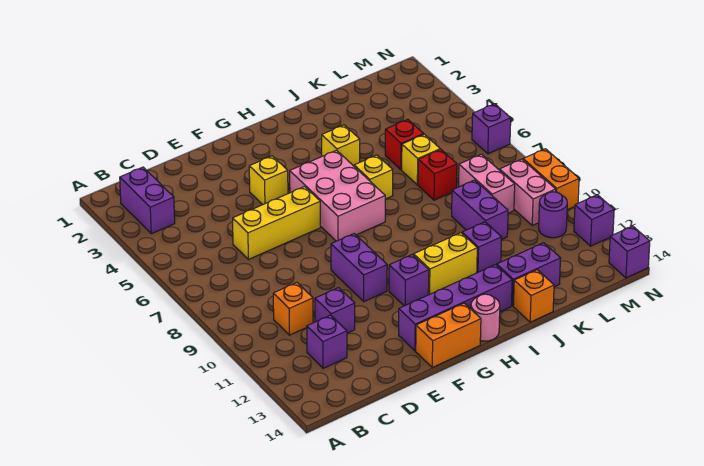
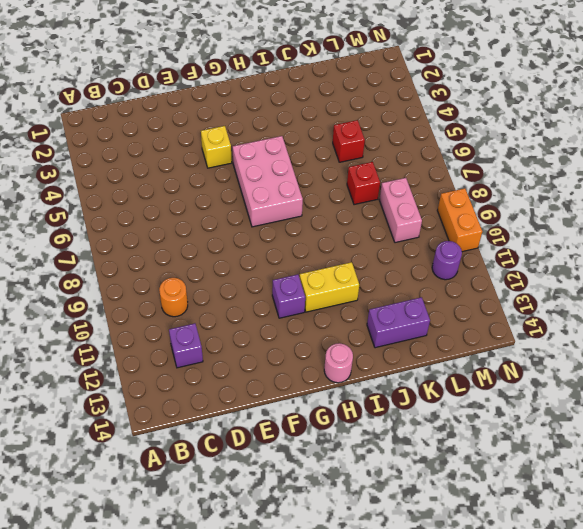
orange 1x1 round brick [159,278,188,317] -> orange 1x1 brick [273,283,313,335]
none -> purple 1x2 brick [120,167,175,234]
none -> yellow 1x3 brick [233,187,320,259]
none -> purple 1x1 brick [315,288,355,333]

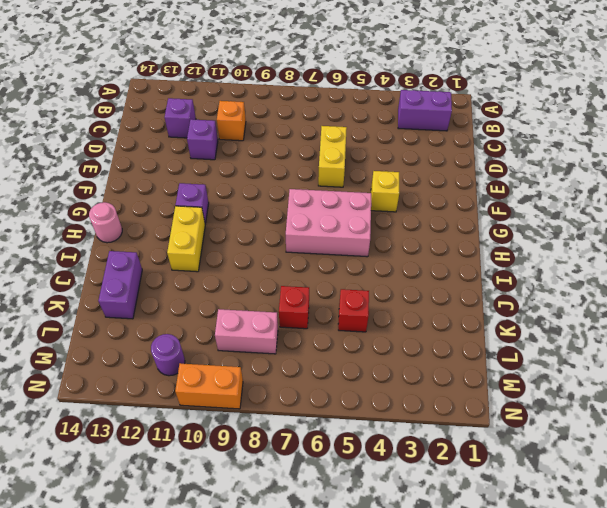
yellow 1x2 brick [318,126,347,187] -> yellow 1x3 brick [233,187,320,259]
none -> purple 1x2 brick [331,234,387,301]
none -> purple 1x4 brick [399,265,512,351]
none -> orange 1x2 brick [416,303,481,367]

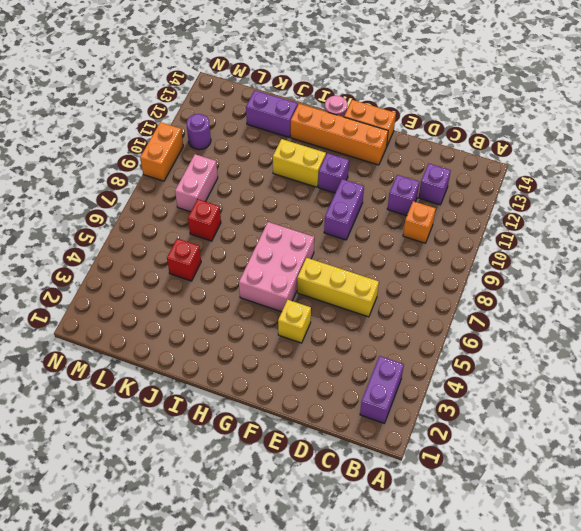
orange 1x4 brick [291,104,388,165] -> purple 1x4 brick [399,265,512,351]
none -> yellow 1x1 brick [322,125,360,166]
none -> yellow 1x1 brick [354,155,393,199]
none -> purple 1x1 brick [462,222,501,273]

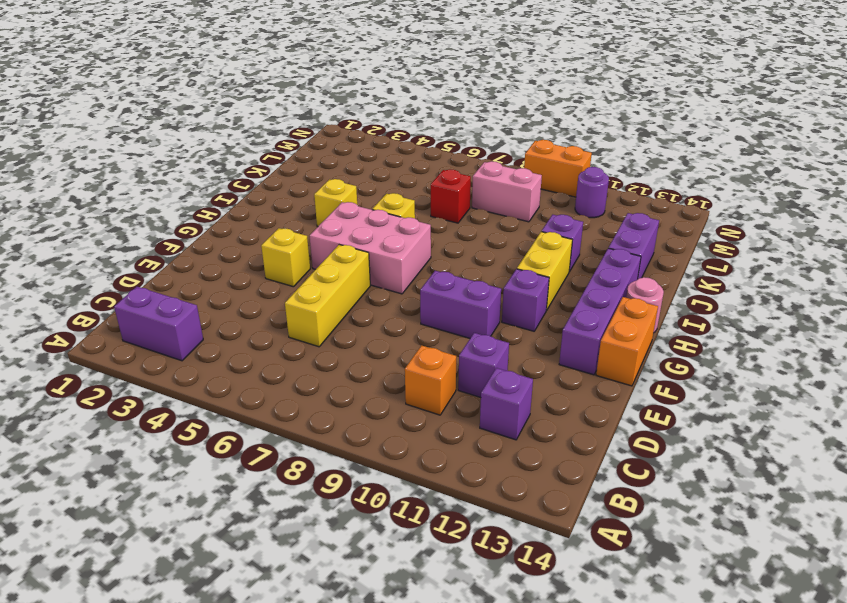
none -> orange 1x1 brick [513,270,554,322]
none -> red 1x1 brick [385,119,424,170]
none -> yellow 1x1 brick [402,134,440,185]

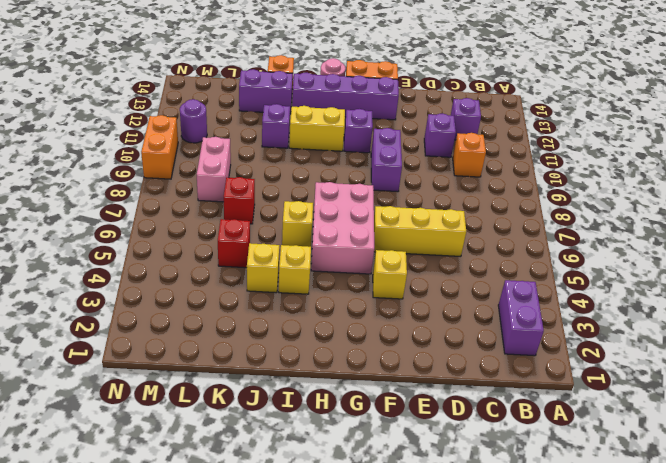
yellow 1x1 brick [247,243,279,293] -> yellow 1x1 brick moved to [402,134,440,185]
none -> purple 1x2 brick [452,180,508,240]
none -> pink 1x2 brick [500,159,556,225]
none -> purple 1x1 brick [472,104,511,154]

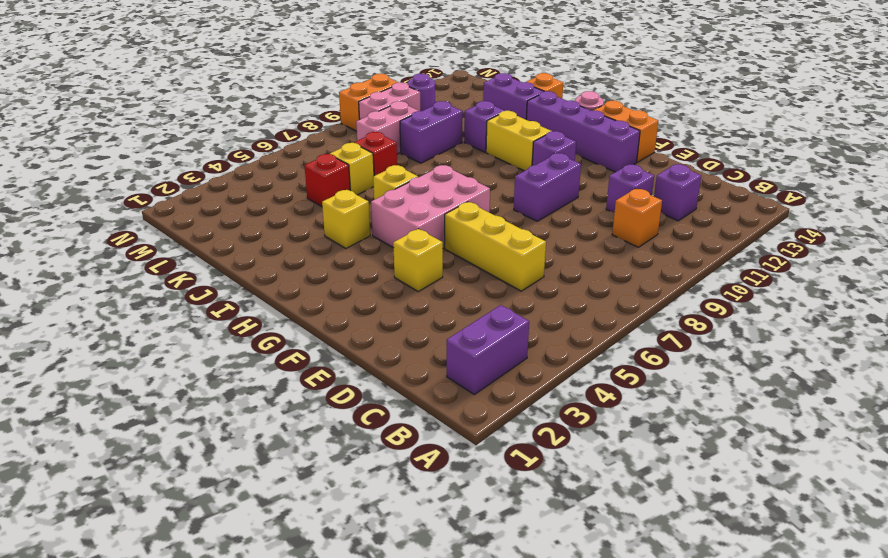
none -> purple 1x1 brick [472,104,511,154]
none -> purple 1x1 brick [574,195,614,246]
none -> purple 1x1 brick [609,226,650,278]

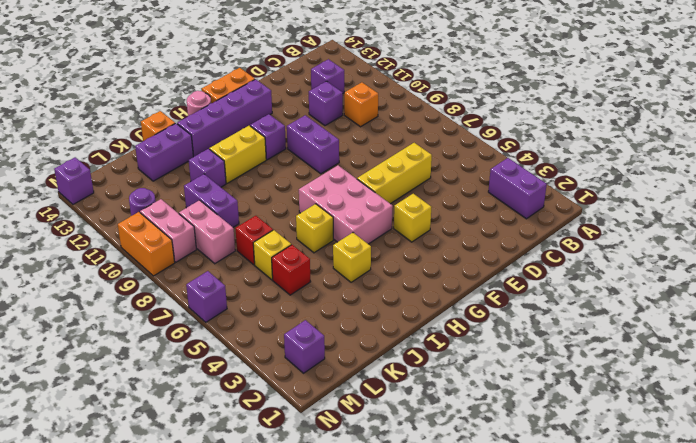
purple 1x1 brick [284,320,325,373] -> purple 1x1 brick moved to [574,195,614,246]

